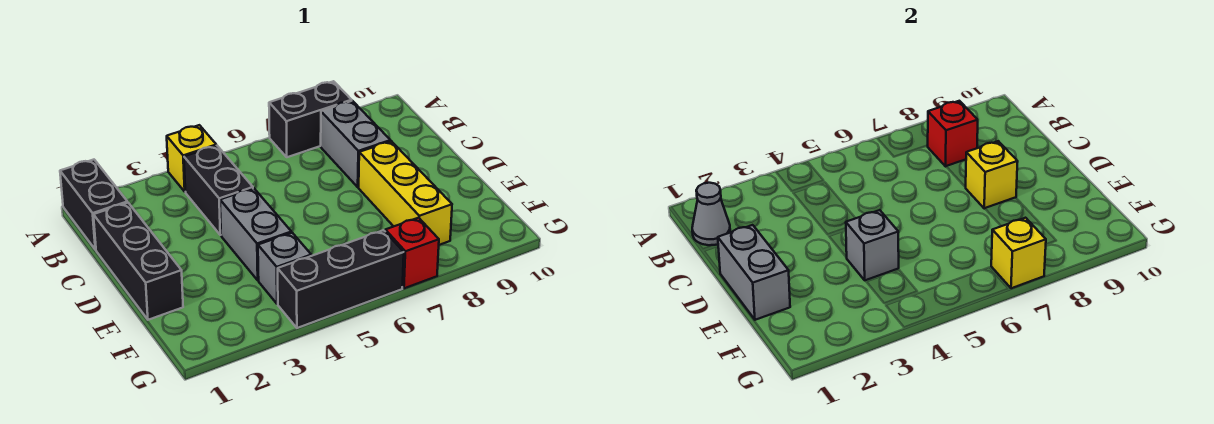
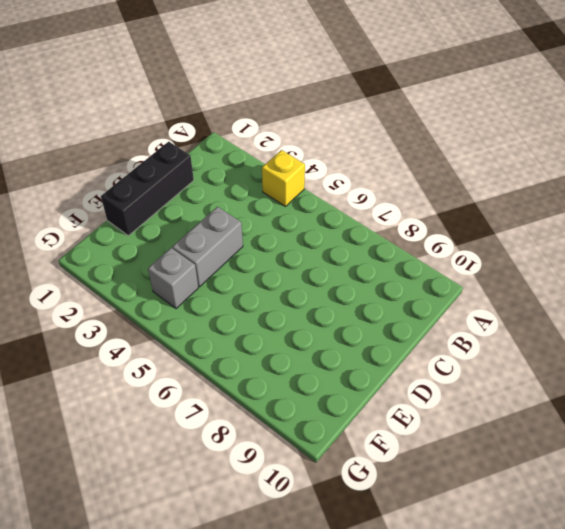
none -> black 1x2 brick [60,160,128,250]
none -> black 1x2 brick [269,81,352,157]
none -> black 1x2 brick [184,146,253,235]

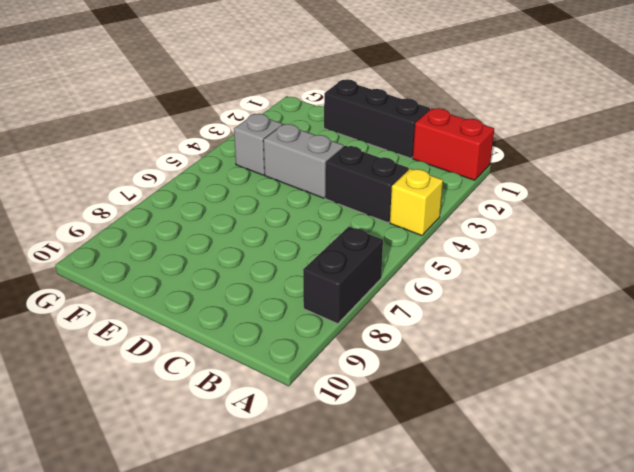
red 1x2 brick [413,108,494,180] -> black 1x2 brick [60,160,128,250]
none -> grey 1x2 brick [321,101,390,187]
none -> yellow 1x3 brick [359,141,452,245]
none -> black 1x3 brick [278,230,404,328]

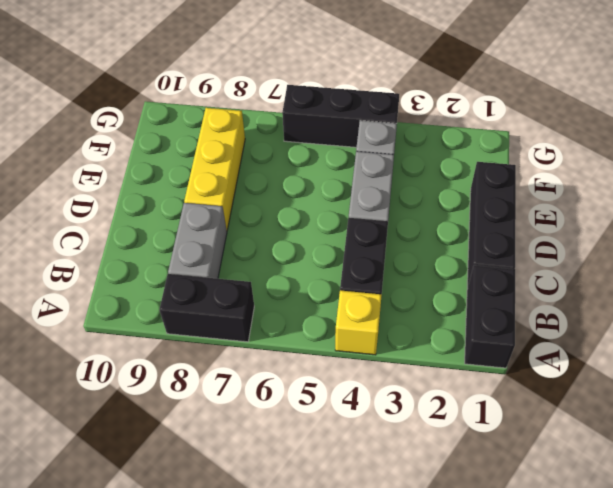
none -> red 1x1 brick [385,218,439,288]
none -> grey 1x1 cone [692,183,730,245]
none -> red 1x1 brick [927,101,978,166]

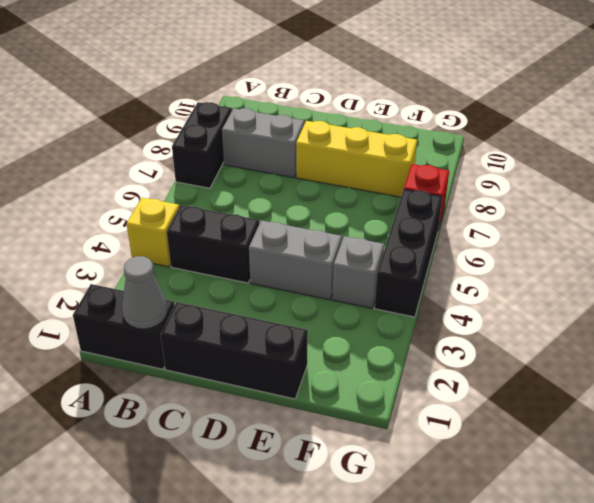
none -> red 1x1 brick [927,101,978,166]
none -> grey 1x2 brick [718,225,790,320]
none -> yellow 1x1 brick [965,141,1018,209]

